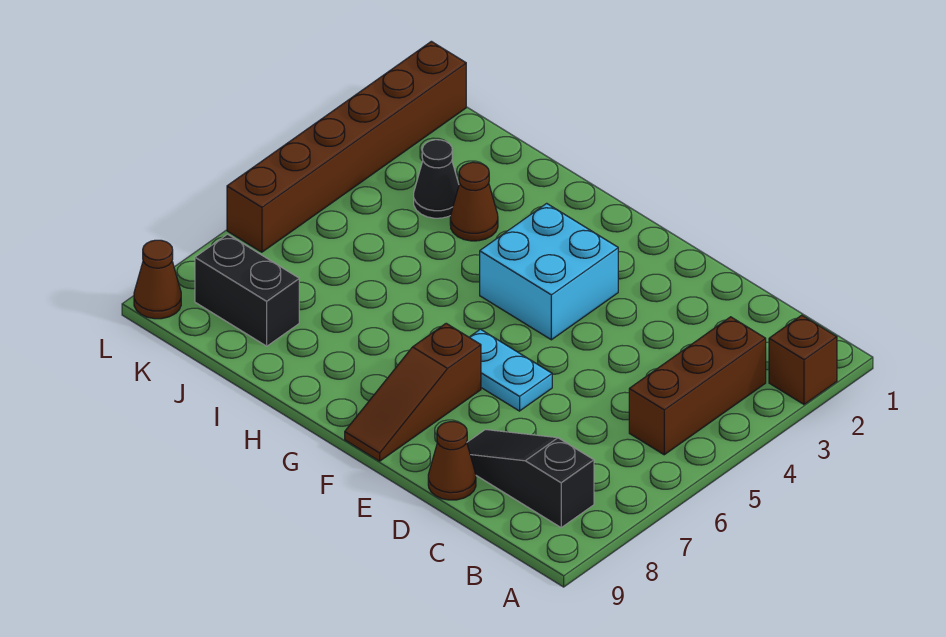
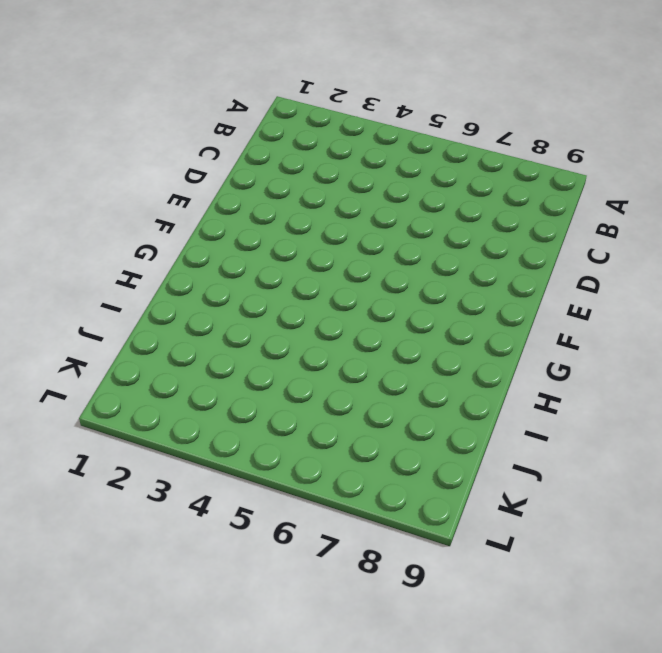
none -> brown 1x1 brick [769,315,837,404]
none -> brown 1x3 brick [629,317,766,455]
none -> black 1x3 slope [467,430,594,527]

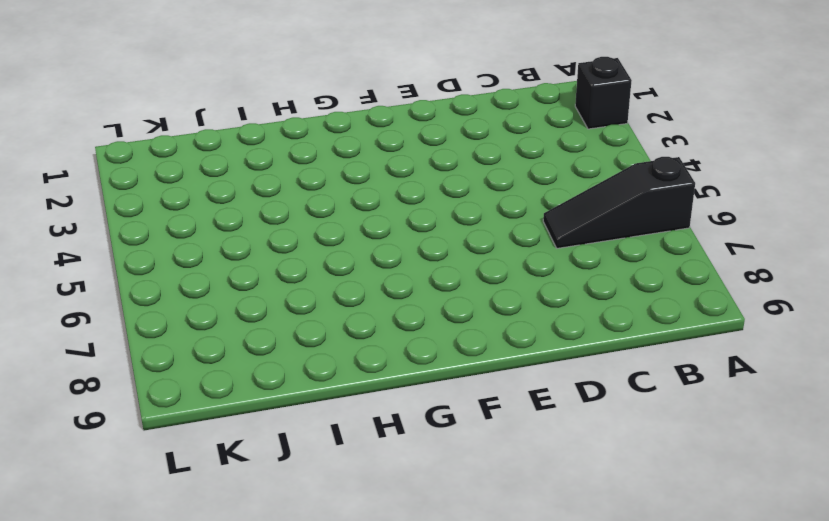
black 1x1 brick [575,57,632,129] -> brown 1x1 brick [769,315,837,404]
black 1x3 slope [543,157,695,248] -> black 1x3 slope moved to [467,430,594,527]
none -> brown 1x3 brick [629,317,766,455]
none -> brown 1x1 cone [428,422,476,500]
none -> cyan 1x2 plate [469,329,552,411]

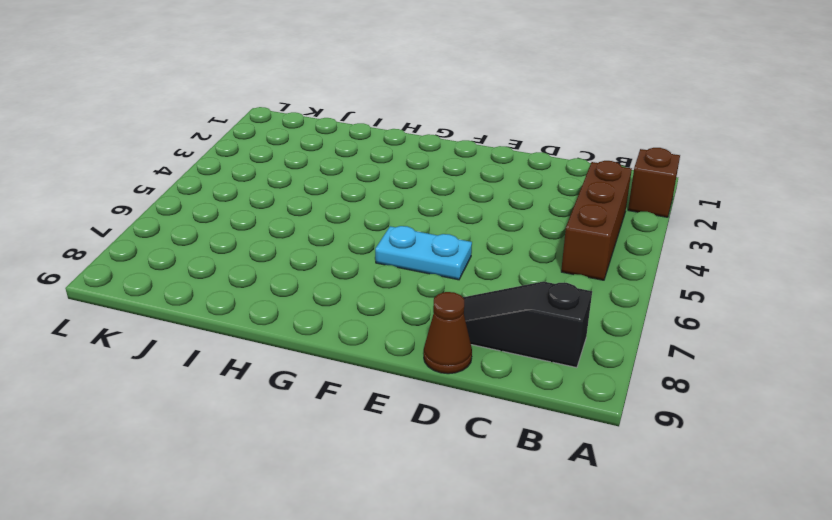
none -> cyan 2x2 brick [480,203,618,340]
none -> brown 1x3 slope [345,323,481,461]
none -> brown 1x1 cone [450,162,498,241]

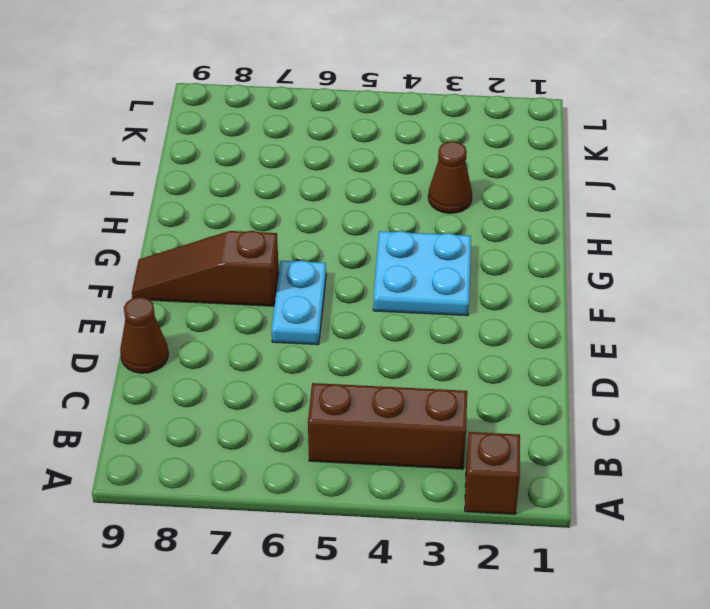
cyan 2x2 plate [373,231,471,316] -> cyan 2x2 brick [480,203,618,340]
none -> black 1x3 slope [467,430,594,527]
none -> black 1x1 cone [414,140,459,218]
none -> black 1x2 brick [195,234,299,346]

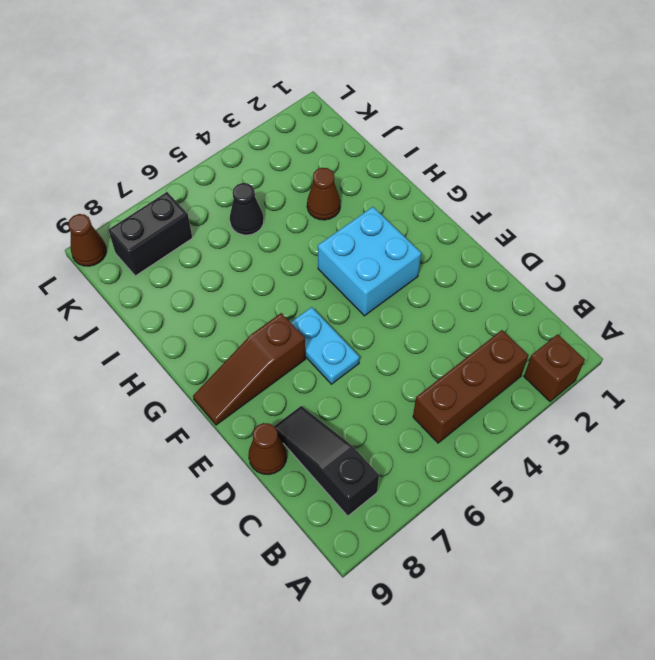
black 1x1 cone [230,183,264,235] -> black 1x1 cone moved to [414,140,459,218]
black 1x2 brick [108,192,192,276] -> black 1x2 brick turned to [195,234,299,346]
none -> brown 1x6 brick [227,41,466,252]

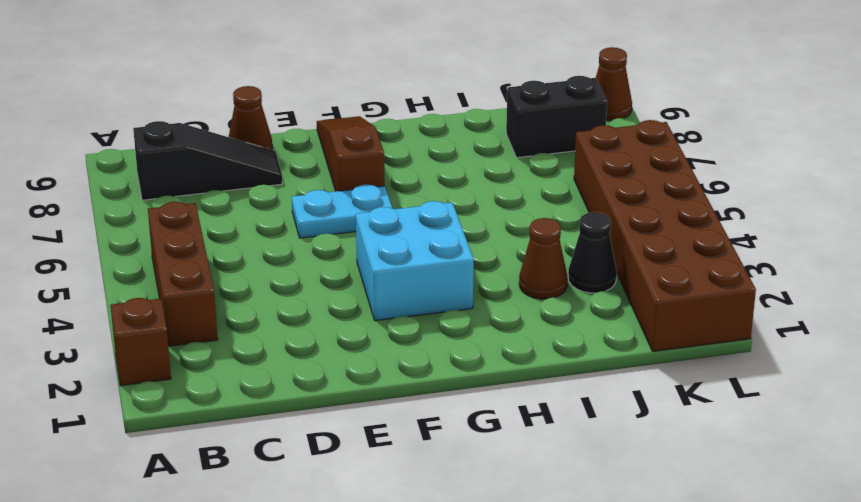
brown 2x6 brick [574,120,756,351] -> brown 1x6 brick [227,41,466,252]

